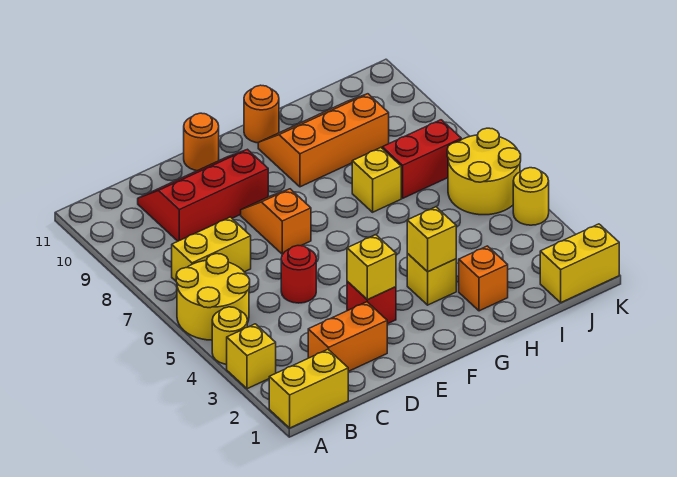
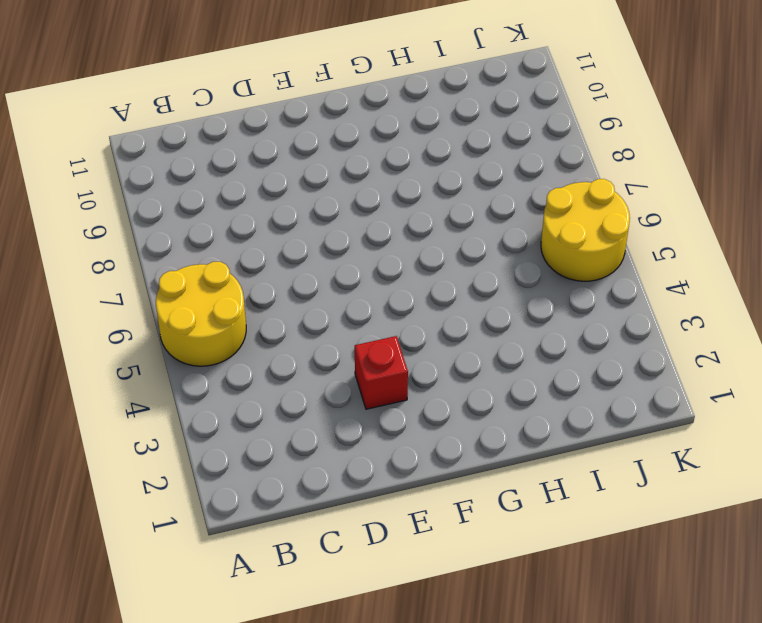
none -> yellow 1x2 brick [269,349,348,428]
none -> yellow 1x1 brick [227,324,276,389]
none -> yellow 1x1 round brick [212,307,247,364]

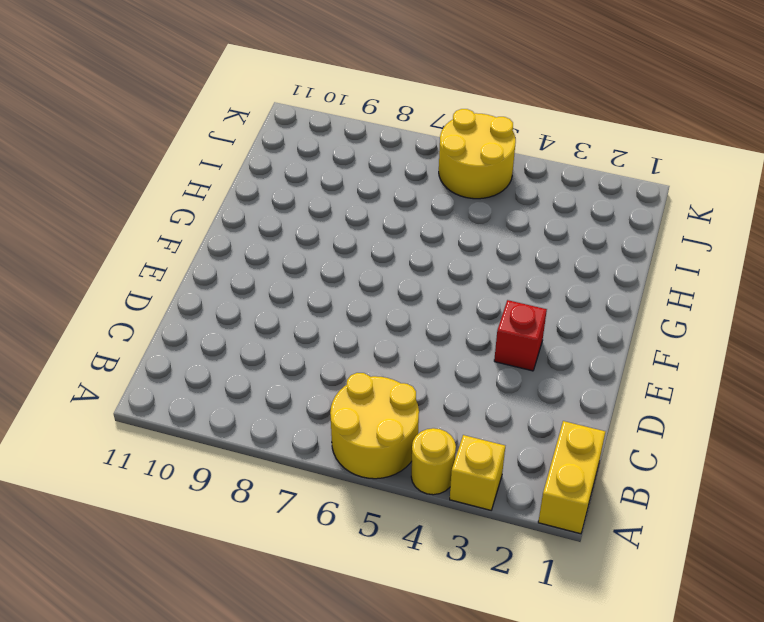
none -> yellow 1x2 brick [172,217,251,281]
none -> orange 1x2 brick [308,302,387,371]
none -> red 2x3 slope [138,149,268,241]

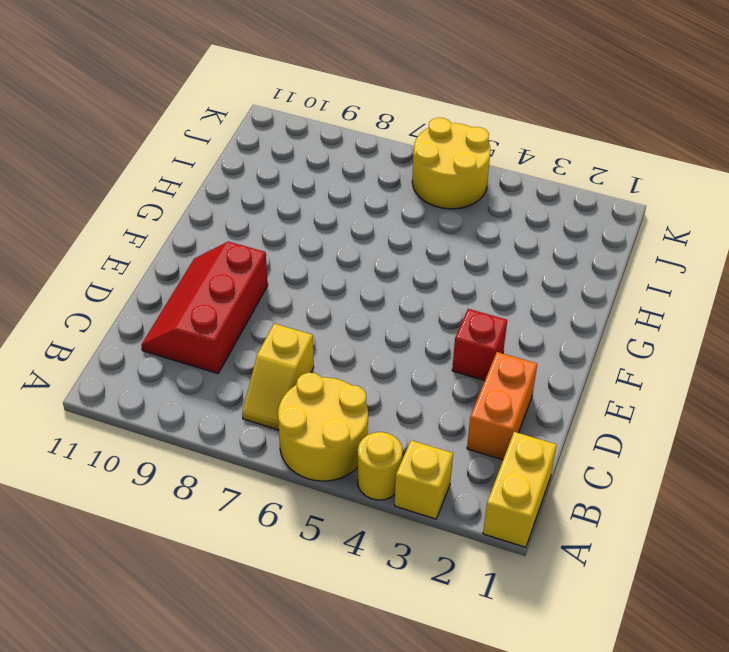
yellow 1x2 slope [242,324,314,430] -> yellow 1x2 brick [172,217,251,281]
none -> red 1x1 round brick [281,246,316,303]
none -> orange 1x2 slope [241,189,311,254]
none -> orange 1x1 round brick [184,113,219,171]

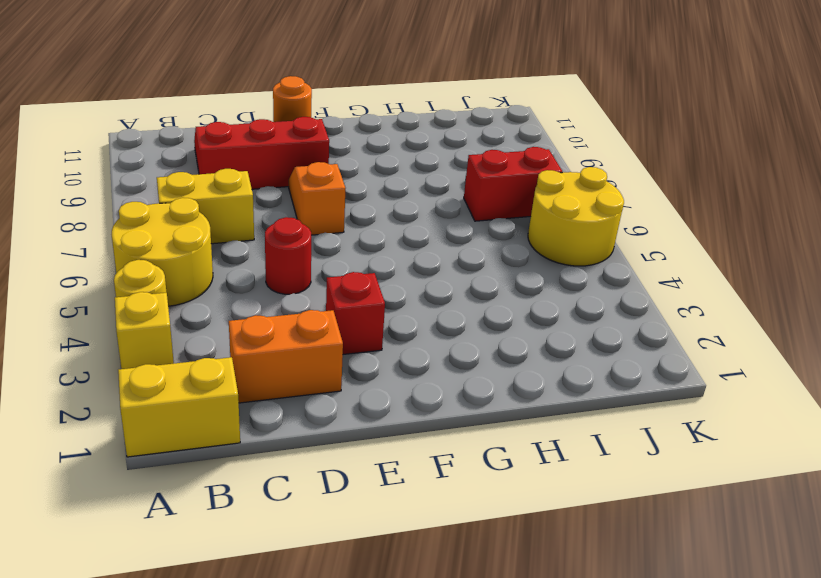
none -> yellow 1x1 brick [407,254,456,305]
none -> orange 2x3 slope [258,94,389,187]
none -> orange 1x1 round brick [244,85,279,143]

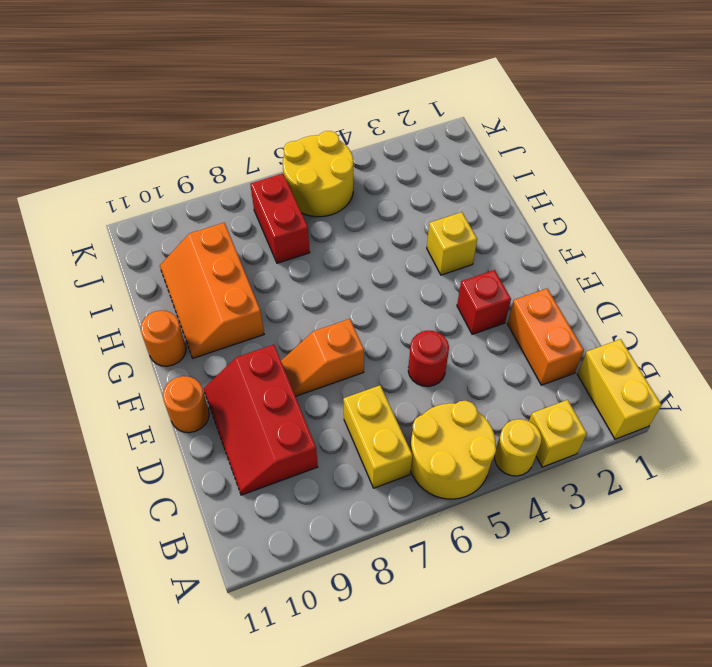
none -> orange 1x1 brick [459,246,508,311]
none -> yellow 1x1 brick [352,148,401,212]
none -> yellow 1x2 brick [540,224,619,303]

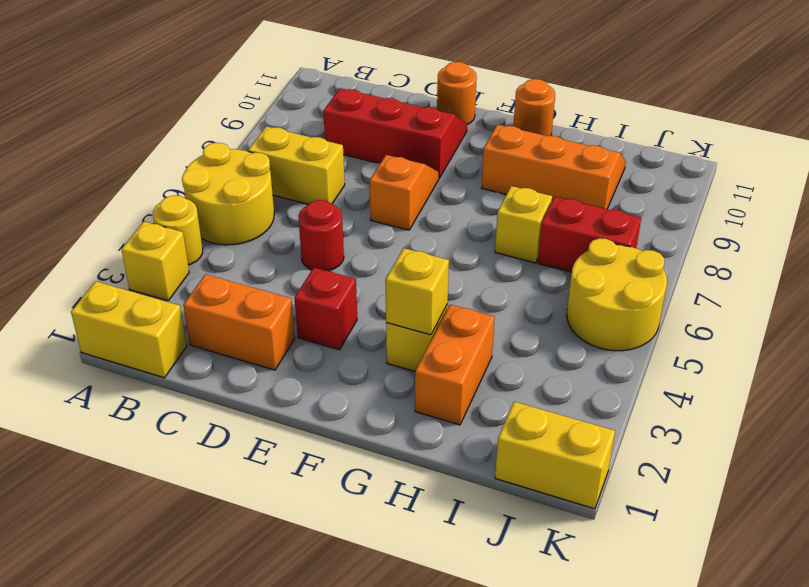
orange 1x2 brick [415,304,495,425] -> orange 1x1 brick [459,246,508,311]
none -> yellow 1x1 round brick [513,168,549,225]
none -> yellow 1x1 brick [347,235,396,300]

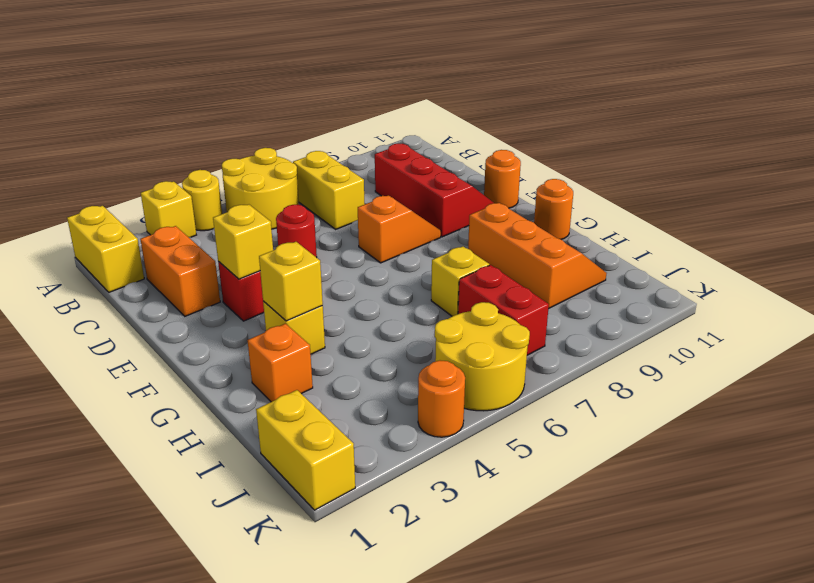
orange 1x1 round brick [418,360,465,437] -> yellow 1x1 round brick [513,168,549,225]

